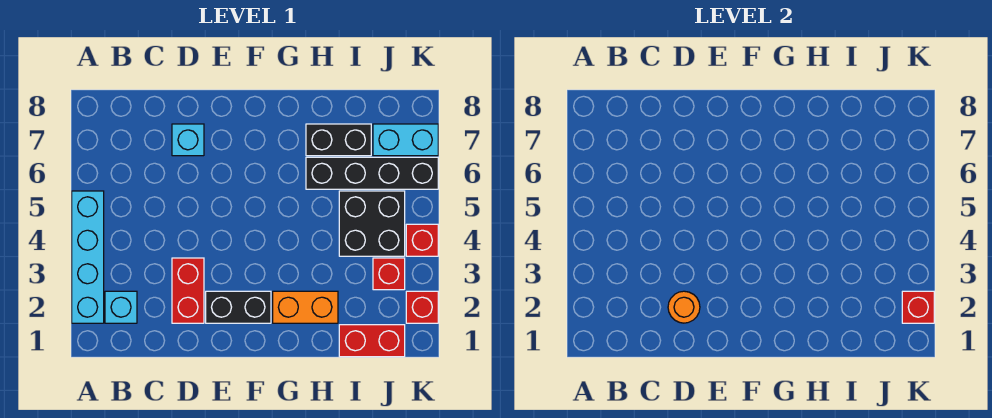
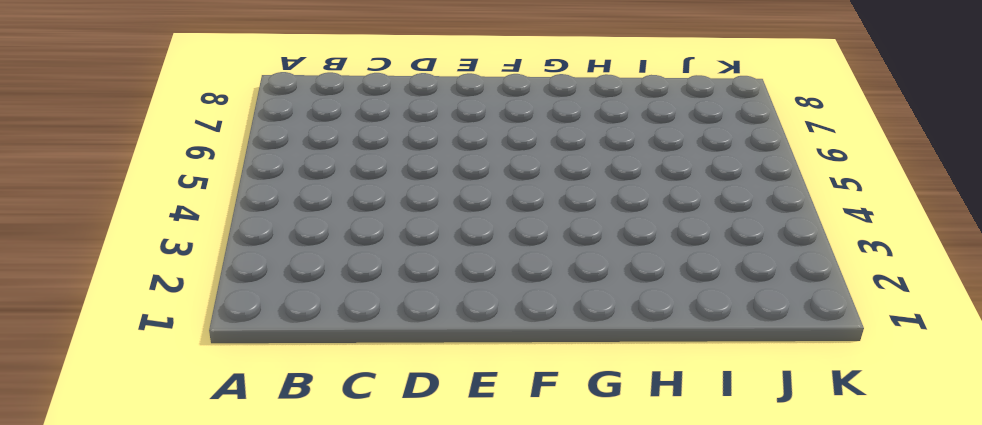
none -> cyan 1x4 brick [72,191,104,323]
none -> cyan 1x1 brick [105,291,137,323]
none -> red 1x2 brick [172,258,204,323]

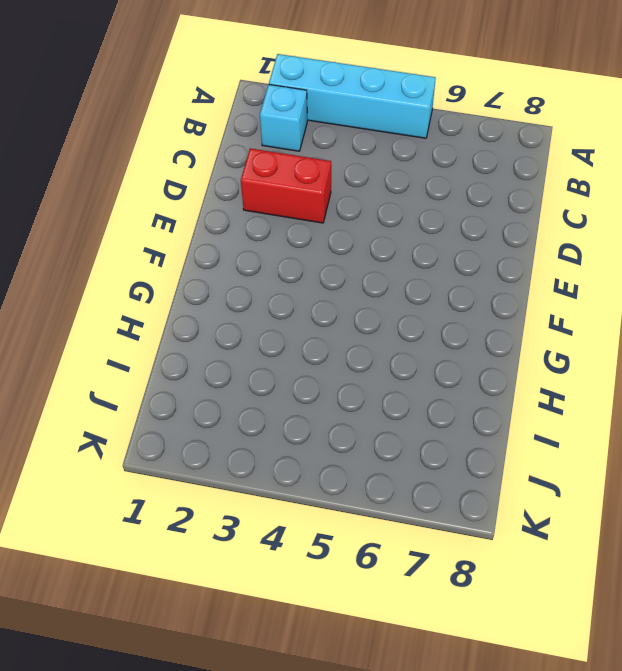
none -> cyan 1x1 brick [172,124,204,156]
none -> black 1x2 brick [206,291,271,323]
none -> orange 1x2 brick [273,291,338,323]

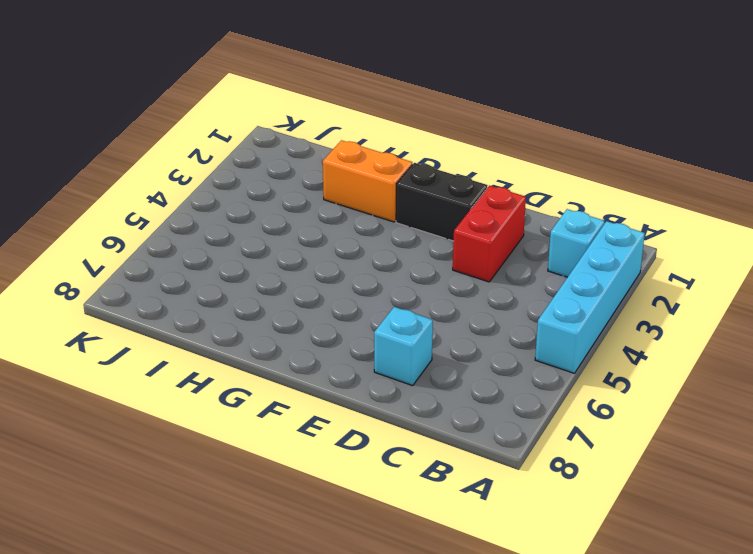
none -> black 1x4 brick [306,157,438,189]
none -> black 1x2 brick [306,124,371,156]
none -> red 1x2 brick [339,325,405,357]

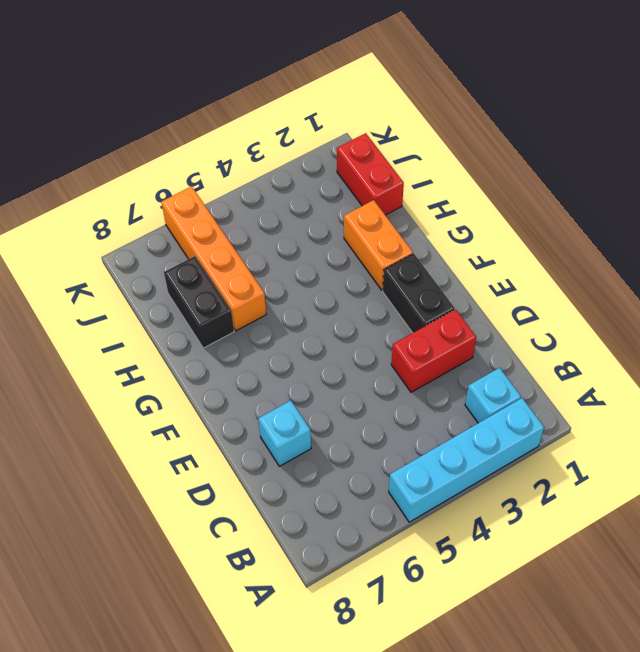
orange 1x4 brick [161,186,266,331] -> black 1x4 brick [306,157,438,189]
none -> black 2x2 brick [339,191,405,256]
none -> red 1x1 brick [373,258,405,290]
none -> cyan 1x2 brick [373,124,438,156]

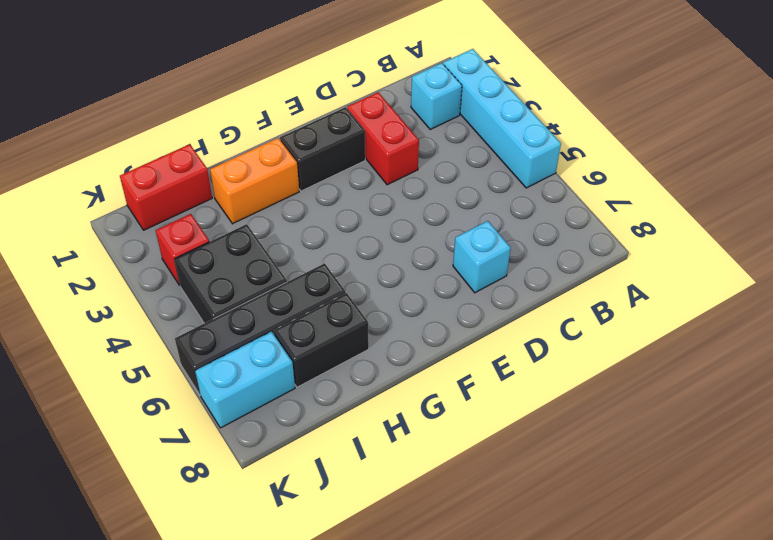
none -> red 1x1 brick [406,291,438,323]
none -> red 1x1 brick [406,224,438,256]
none -> orange 1x1 round brick [668,291,700,323]

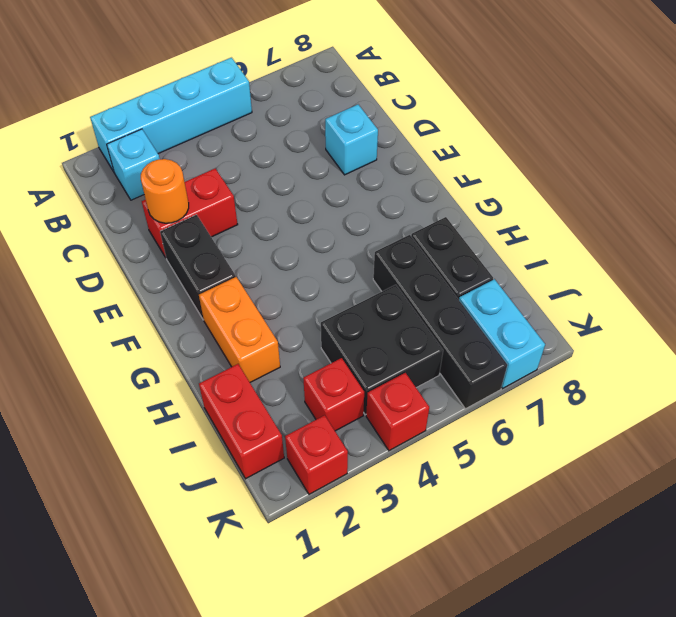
none -> red 1x1 brick [902,291,934,323]

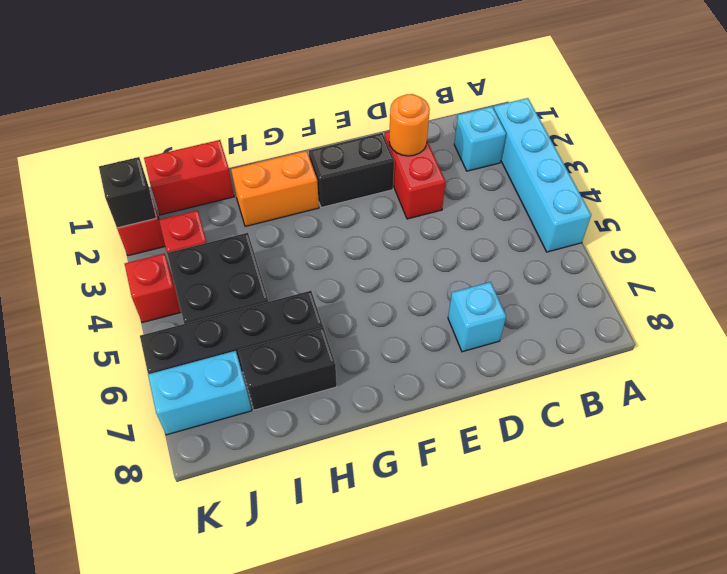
black 1x1 brick [99,157,156,228] -> red 1x1 brick [902,291,934,323]

